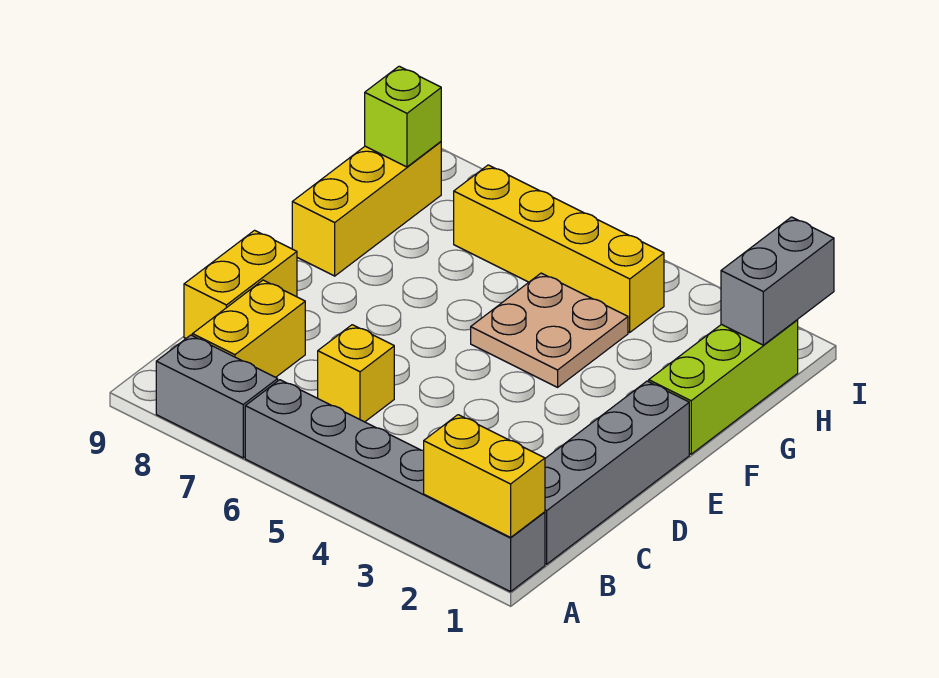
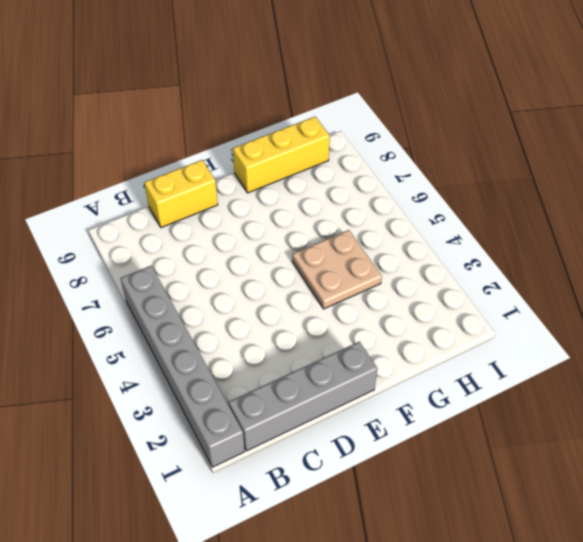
none -> grey 1x2 brick [156,335,278,458]
none -> yellow 1x2 brick [192,280,305,377]
none -> yellow 1x1 brick [318,325,394,422]

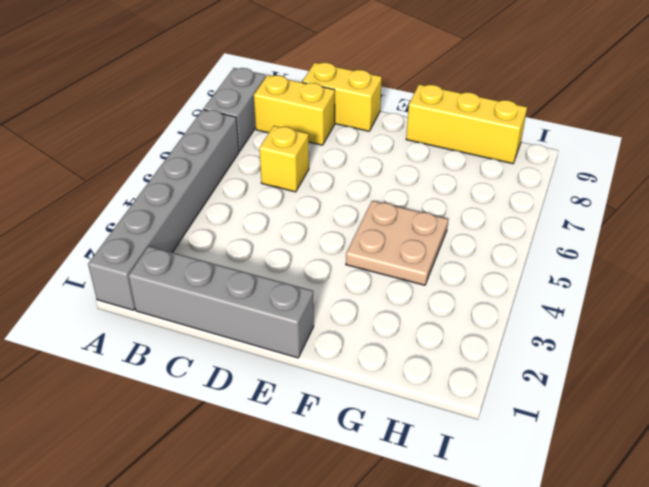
none -> lime 1x3 brick [649,320,798,454]
none -> yellow 1x4 brick [454,165,664,332]
none -> yellow 1x2 brick [424,415,545,537]

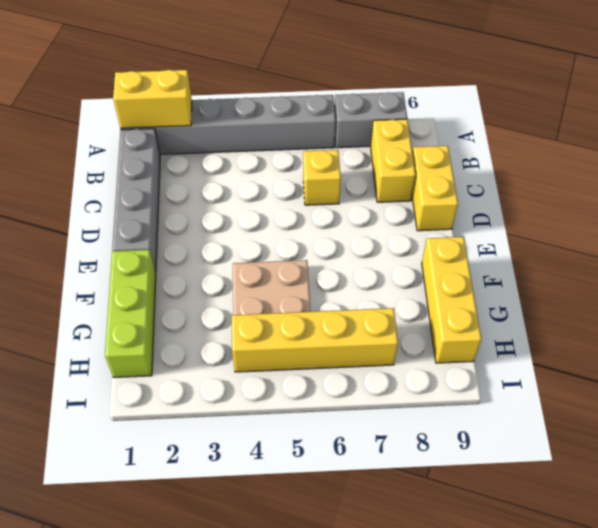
none -> grey 1x2 brick [721,217,834,345]
none -> lime 1x1 brick [365,66,441,167]

